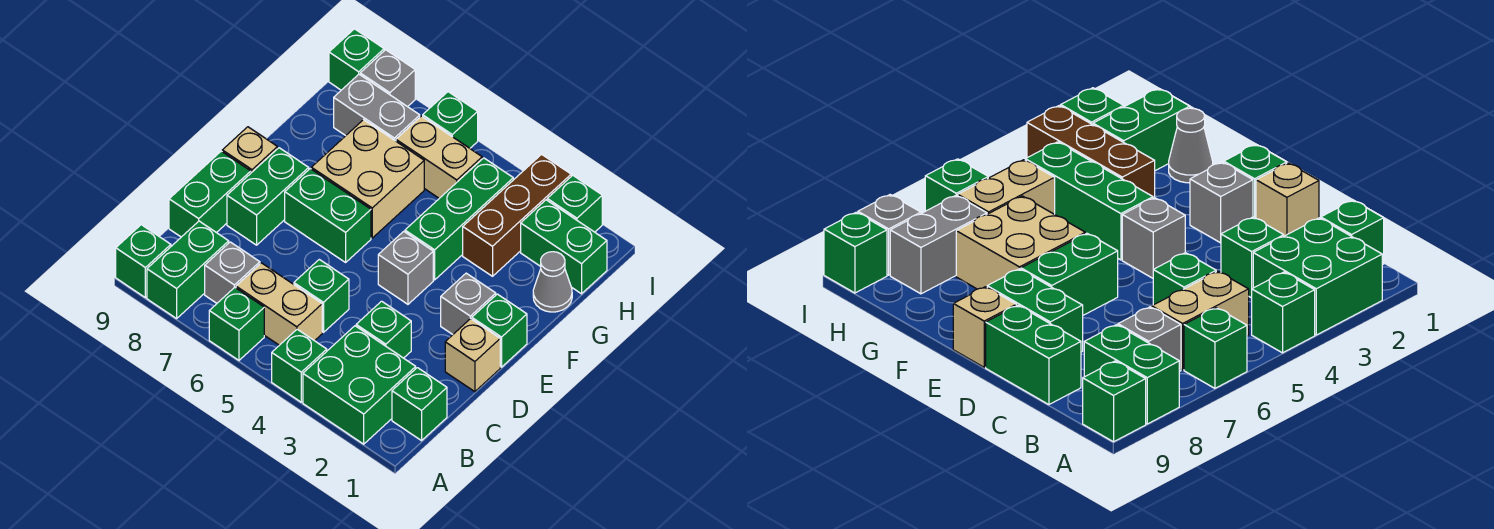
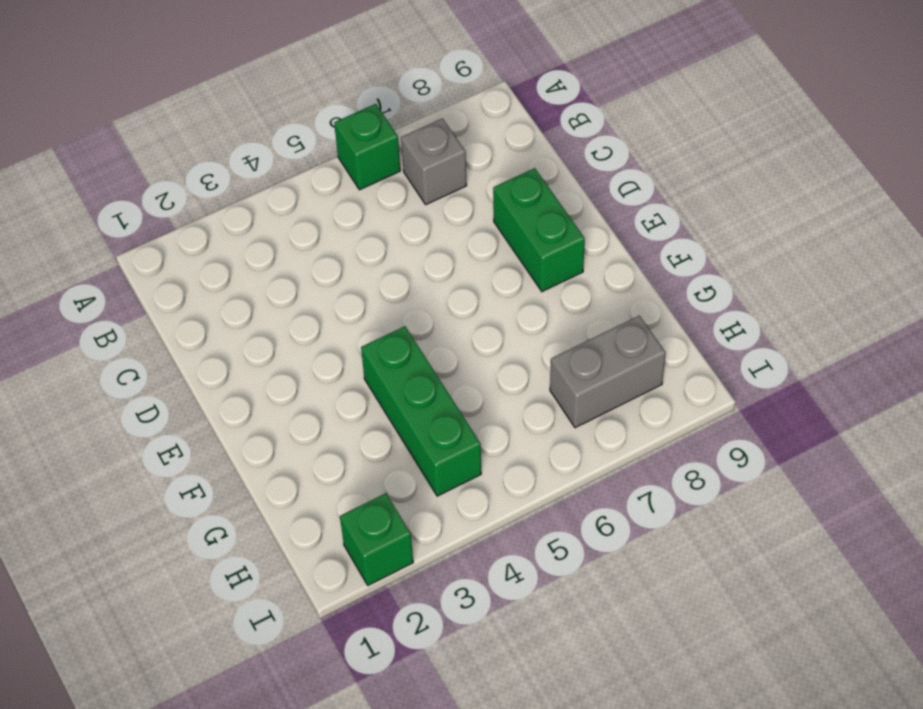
none -> green 2x2 brick [303,326,416,444]
none -> green 1x1 brick [272,329,327,402]
none -> green 1x2 brick [147,221,229,319]

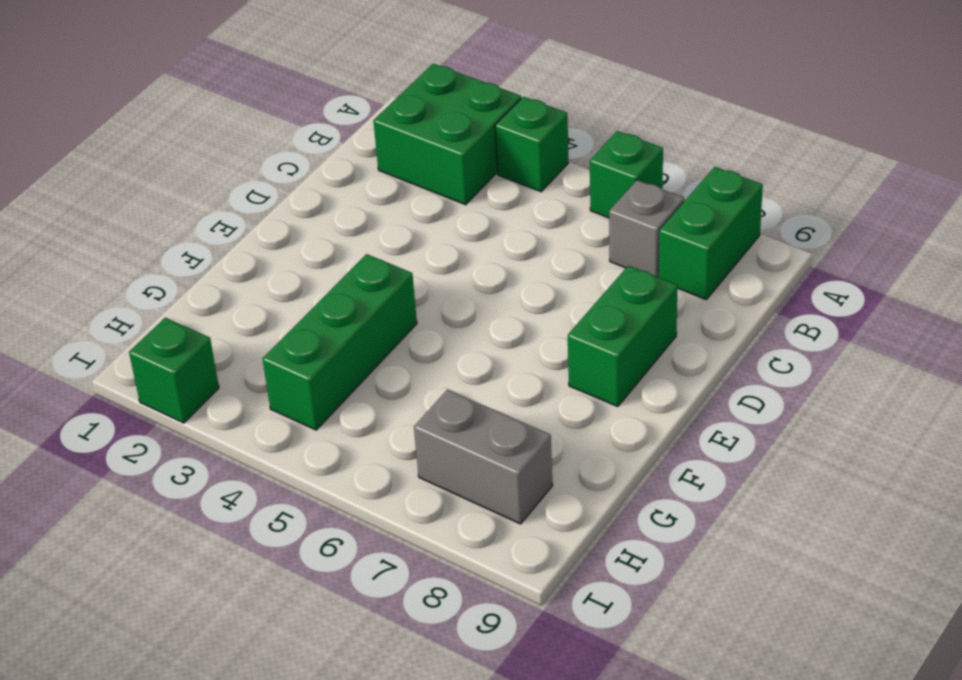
none -> green 1x1 brick [116,225,171,298]
none -> green 1x1 brick [392,368,447,441]
none -> tan 1x2 brick [236,263,322,345]

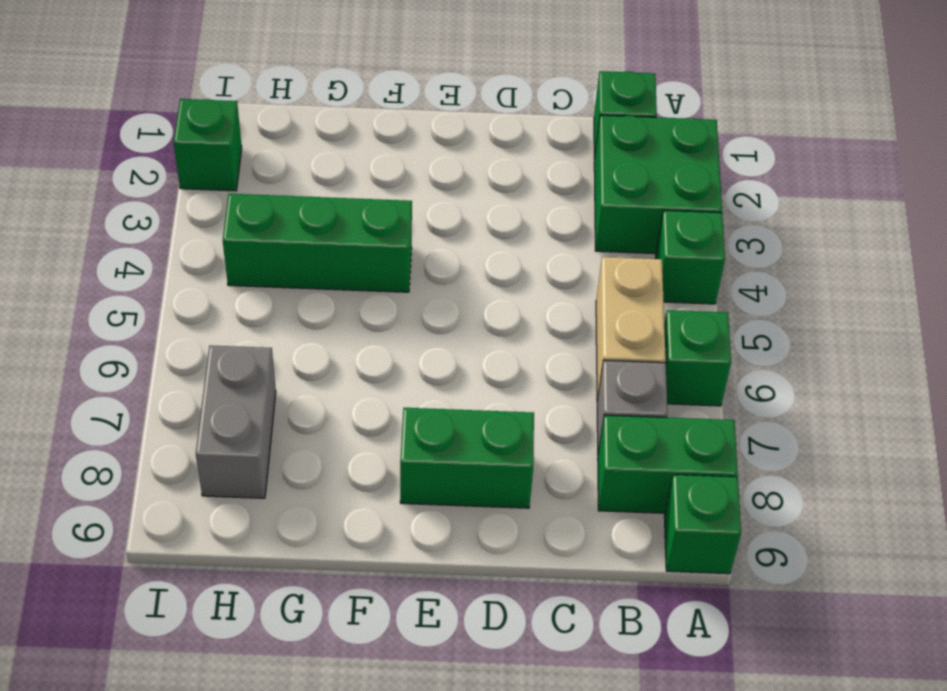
none -> green 1x1 brick [356,301,411,358]
none -> green 1x1 brick [294,259,349,332]
none -> green 1x2 brick [169,151,251,237]

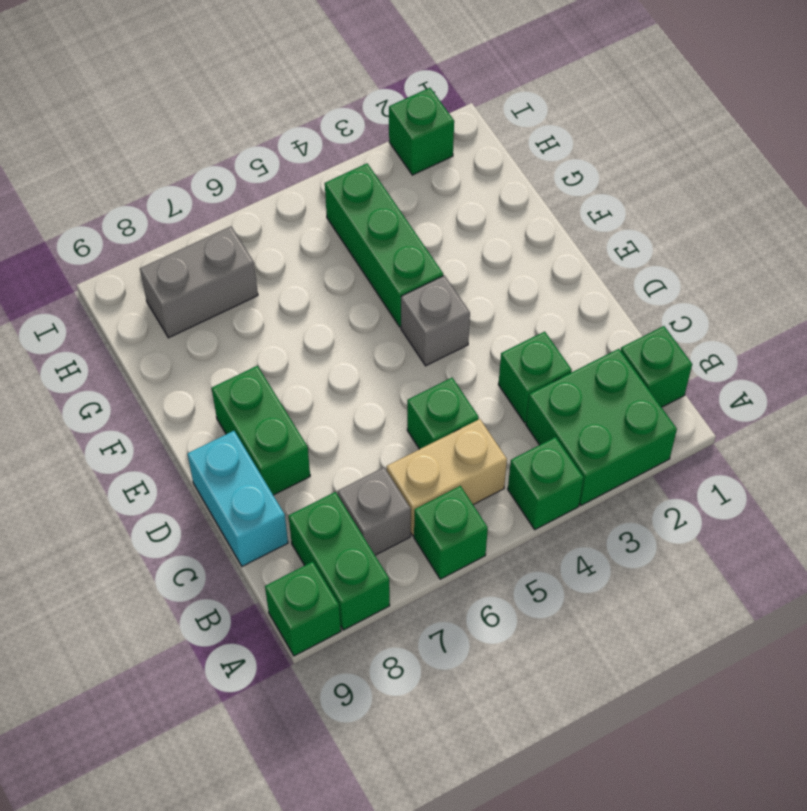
cyan 1x2 brick [188,431,288,566] -> green 1x2 brick [169,151,251,237]
none -> tan 1x1 brick [445,319,500,392]
none -> green 1x1 brick [472,294,527,367]
none -> grey 1x1 brick [441,273,496,334]

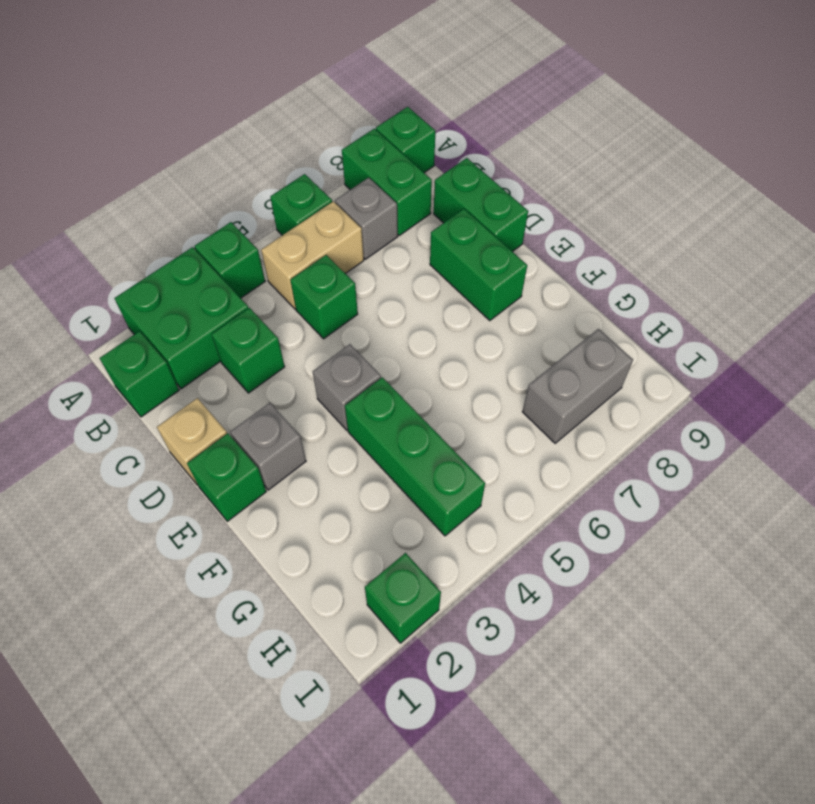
none -> green 1x2 brick [285,169,371,262]
none -> tan 1x1 brick [222,127,277,173]
none -> tan 2x2 brick [311,120,424,238]

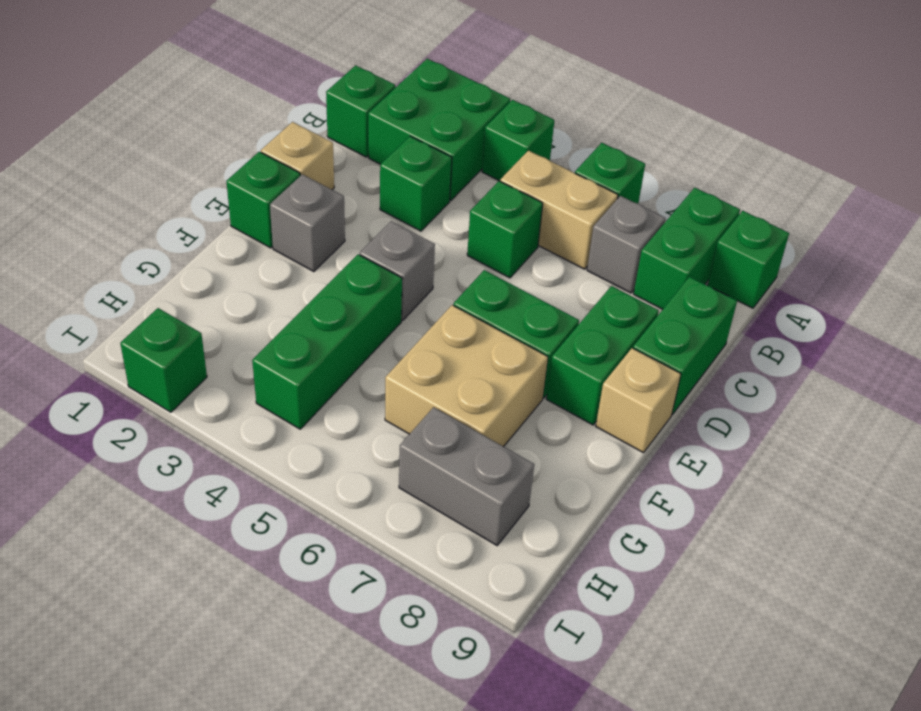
none -> grey 1x1 cone [533,252,572,312]
none -> brown 1x3 brick [463,154,571,276]
none -> green 1x2 brick [521,200,607,294]

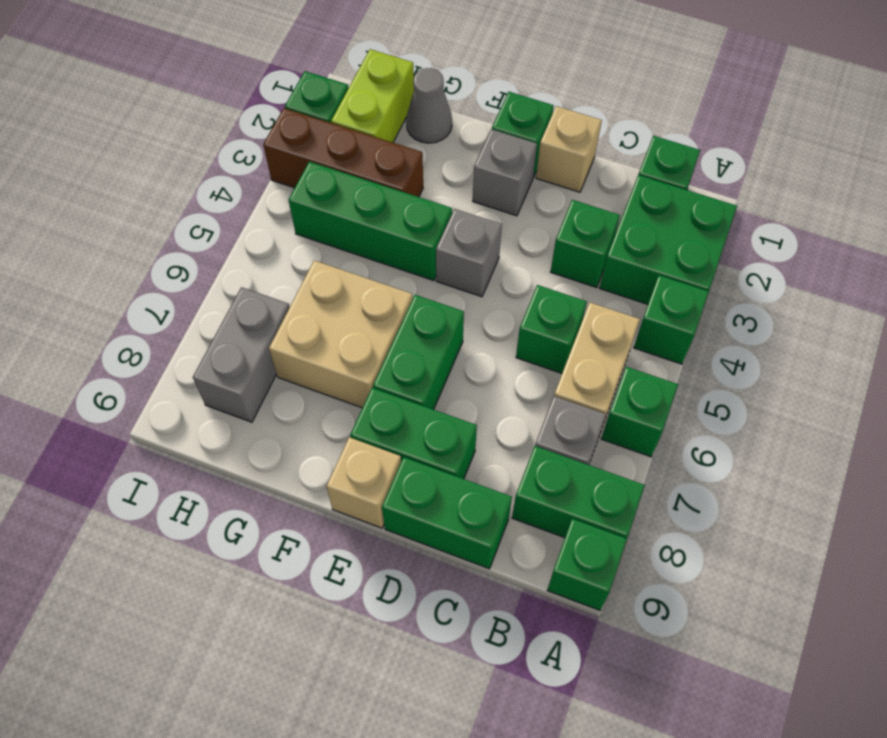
lime 1x2 brick [331,49,414,142] -> green 1x2 brick [521,200,607,294]
none -> tan 1x2 brick [396,116,482,198]
none -> green 1x1 brick [423,92,478,148]
none -> grey 1x1 brick [360,50,415,107]

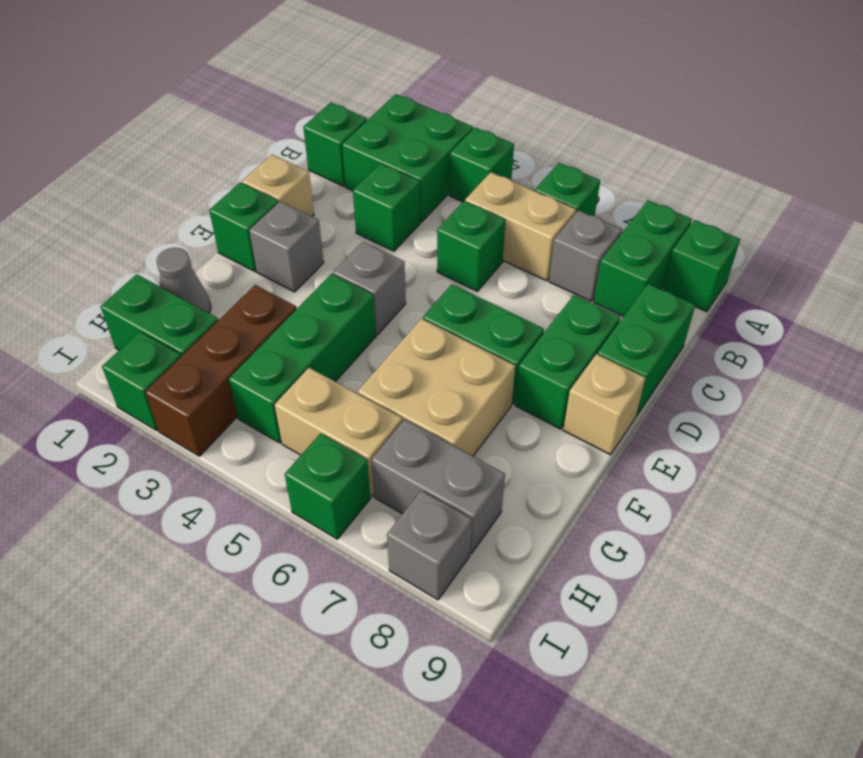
none -> green 1x1 brick [329,29,384,90]

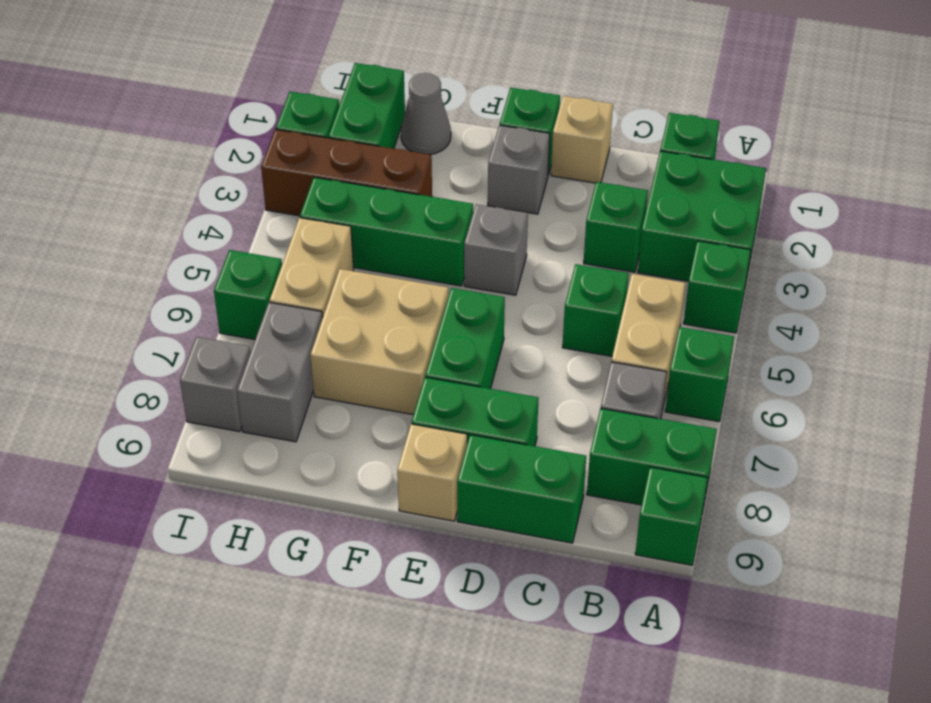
none -> green 1x1 brick [329,29,384,90]

